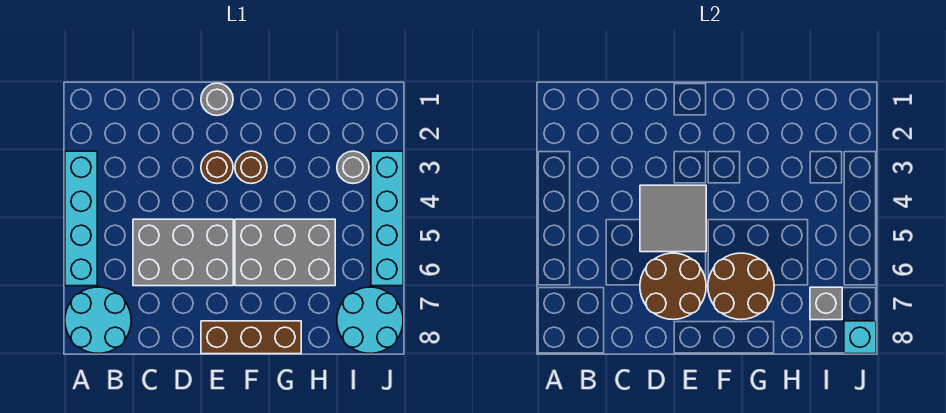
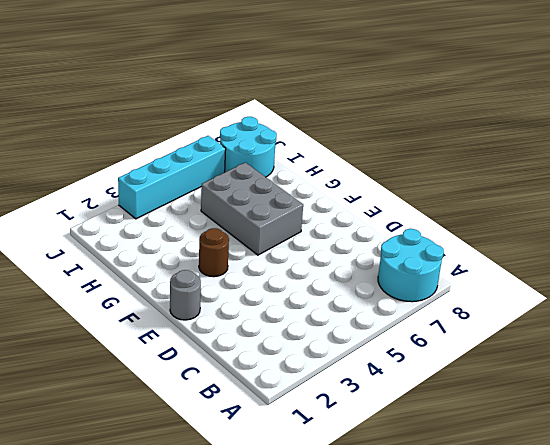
none -> cyan 1x4 brick [65,151,97,286]
none -> grey 2x3 brick [133,219,233,286]
none -> brown 1x1 round brick [201,151,233,183]

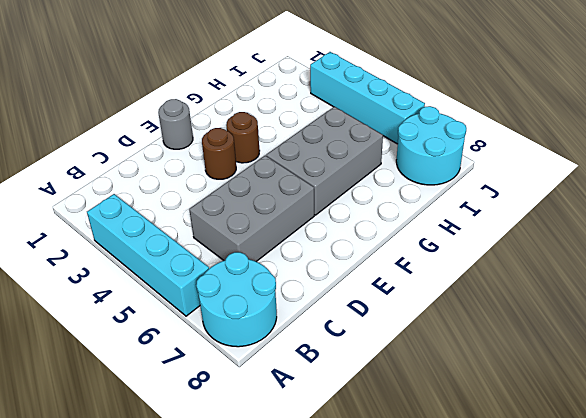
none -> brown 1x3 brick [201,321,301,354]
none -> grey 1x1 round brick [337,151,369,183]
none -> grey 2x2 tile [640,185,706,252]

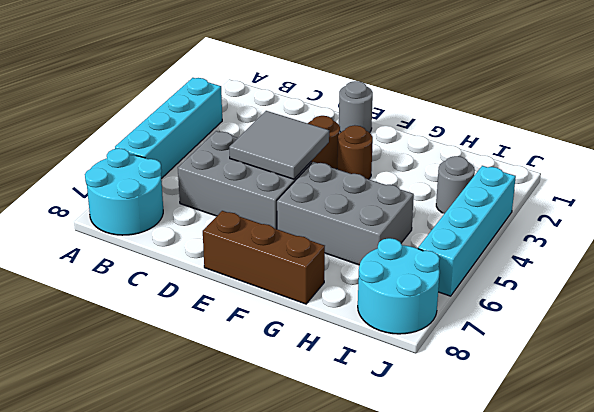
none -> brown 2x2 round brick [640,253,706,319]
none -> brown 2x2 round brick [708,253,774,319]
none -> grey 1x1 brick [810,287,842,320]

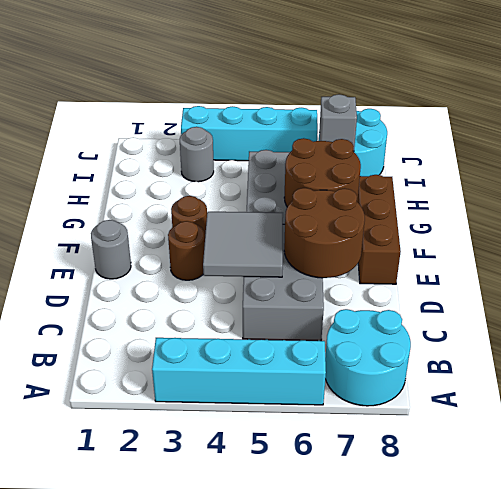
none -> cyan 1x1 brick [844,321,876,354]

